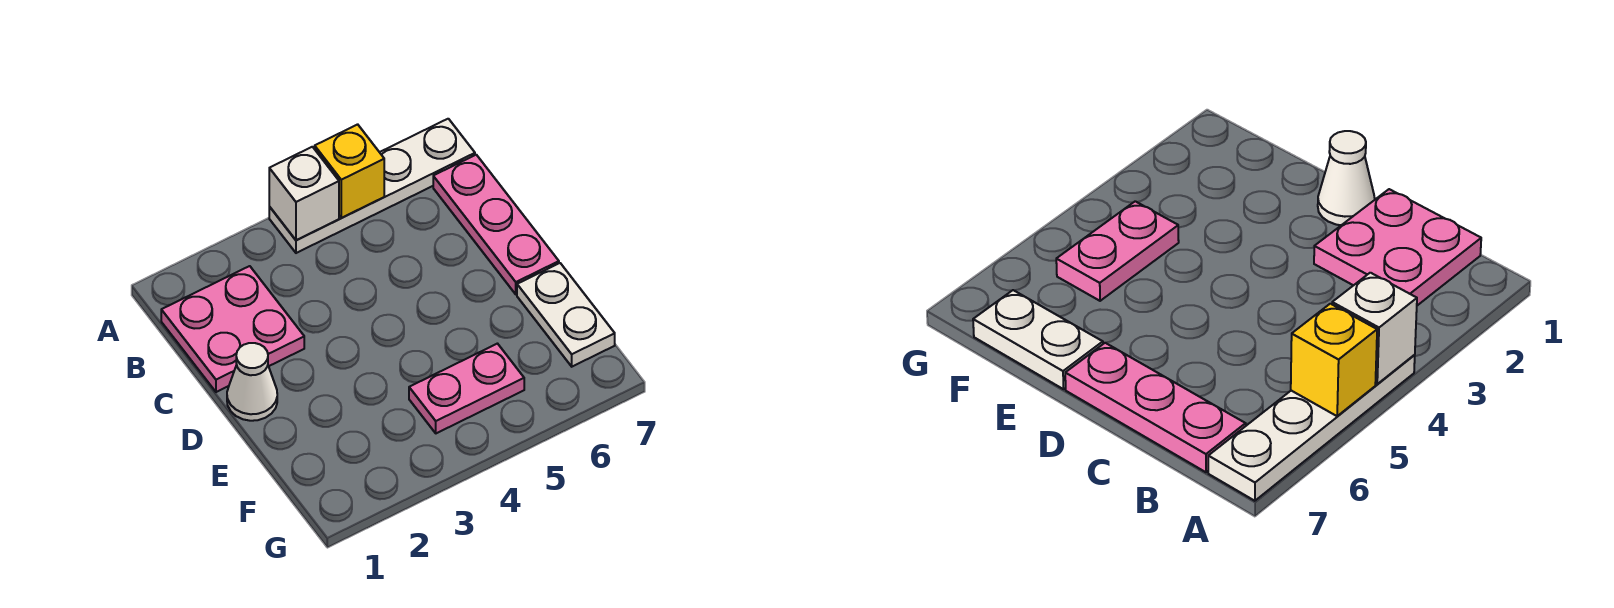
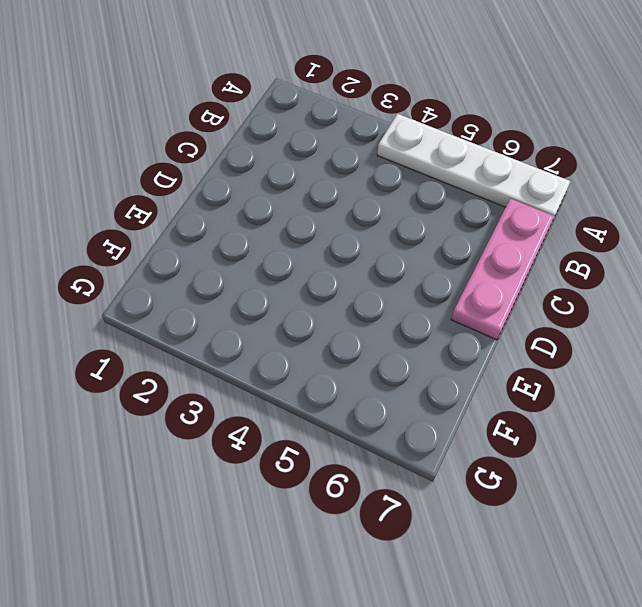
none -> pink 2x2 plate [161,266,304,392]
none -> white 1x1 cone [227,343,277,421]

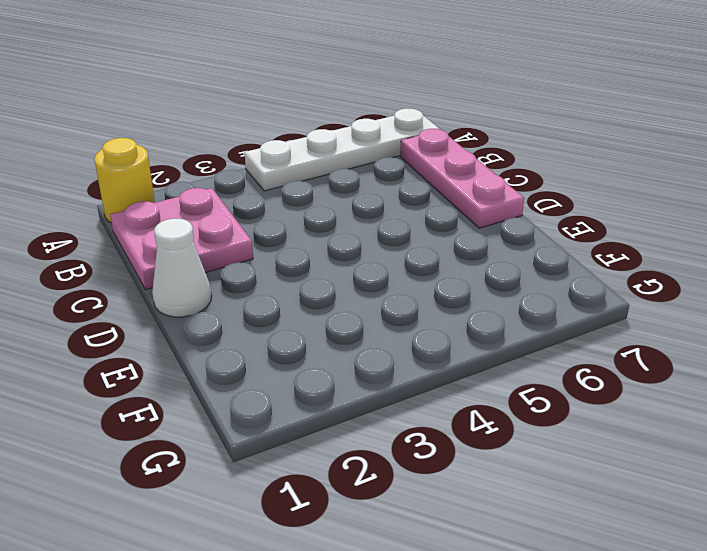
yellow 1x1 round brick [94,138,155,222] -> none
none -> white 1x2 plate [517,263,615,367]
none -> pink 1x2 plate [409,344,524,433]

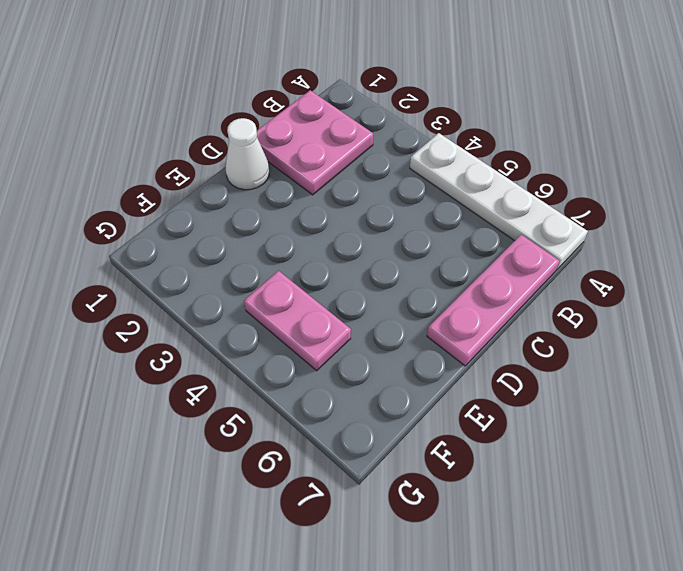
none -> white 1x2 plate [517,263,615,367]
none -> white 1x1 brick [269,147,339,240]

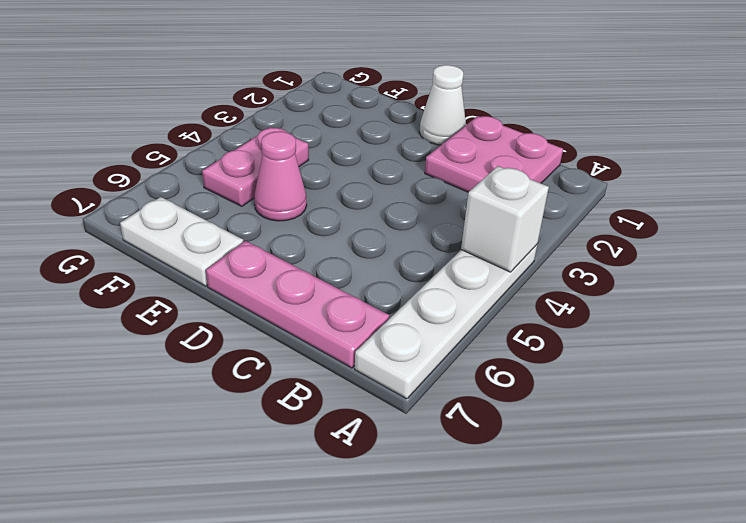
pink 1x1 cone [254,131,307,221] -> none
none -> yellow 1x1 brick [315,124,384,218]

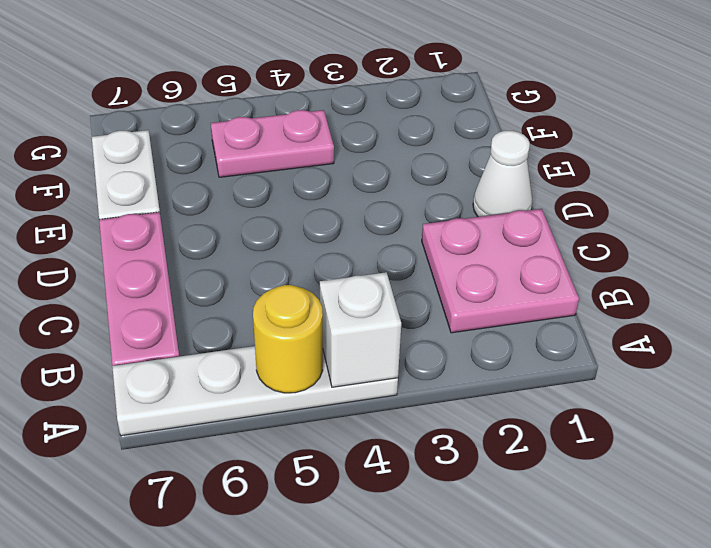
yellow 1x1 round brick [253,285,323,393] -> yellow 1x1 brick [315,124,384,218]

